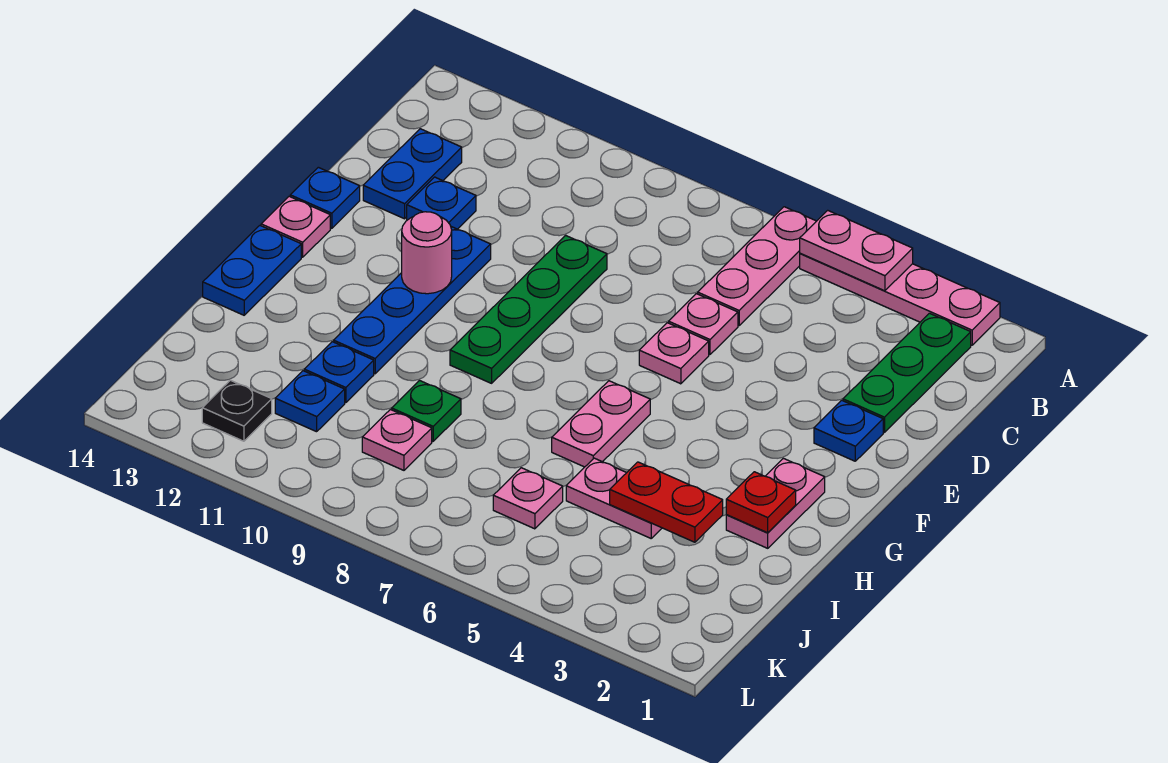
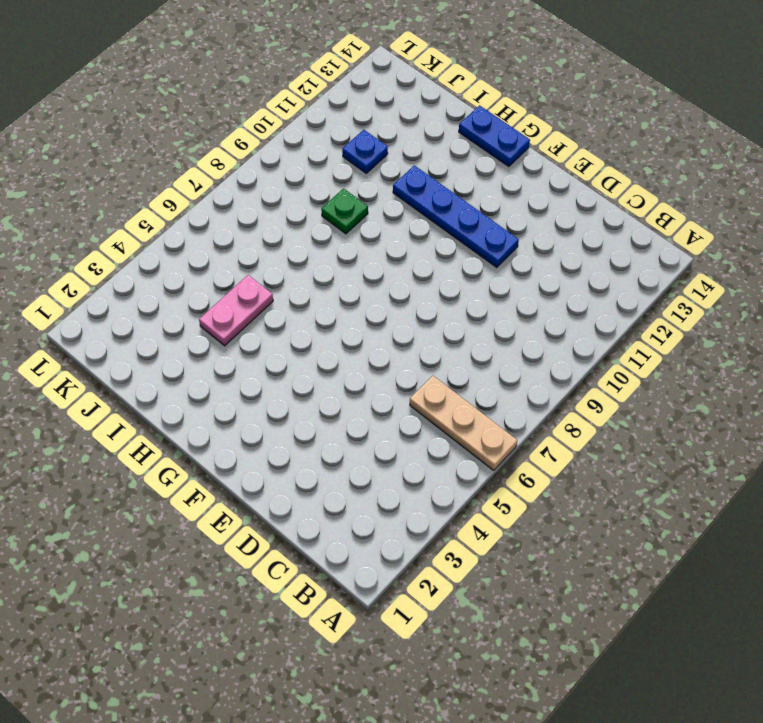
tan 1x3 plate [410,376,517,470] -> pink 1x3 plate [698,207,816,326]
none -> pink 1x4 plate [800,253,1000,345]
none -> green 1x3 plate [843,313,971,432]
none -> blue 1x2 plate [363,129,462,219]

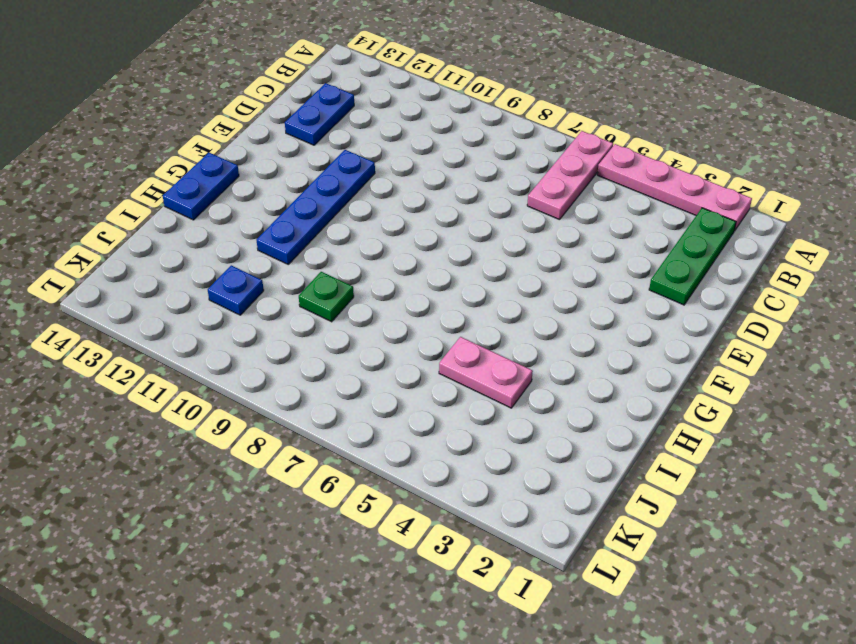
none -> pink 1x1 plate [669,294,738,355]
none -> green 1x4 plate [450,235,607,383]
none -> blue 1x1 plate [407,177,476,229]

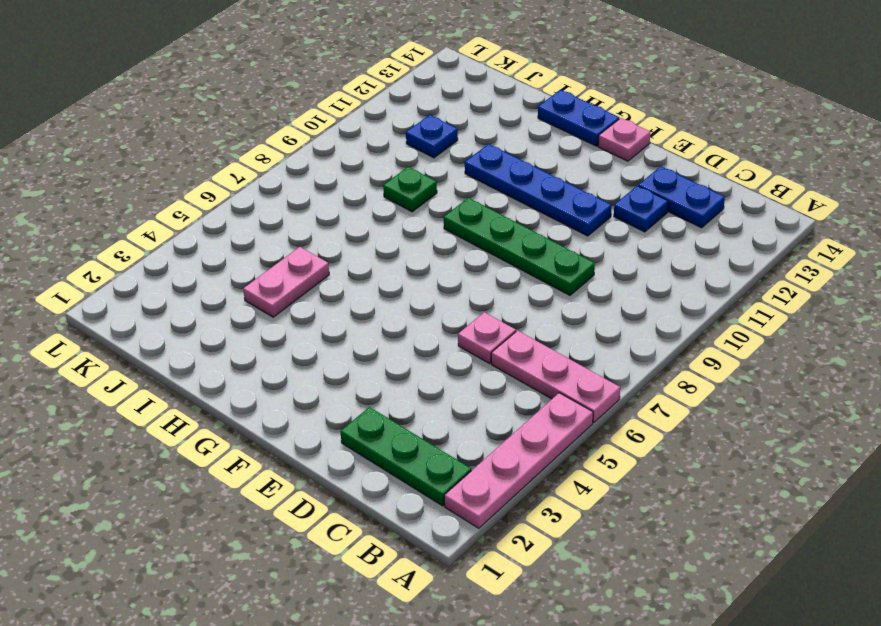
none -> blue 1x1 plate [814,400,883,461]
none -> pink 1x1 plate [639,323,709,384]
none -> blue 1x1 plate [290,167,360,228]

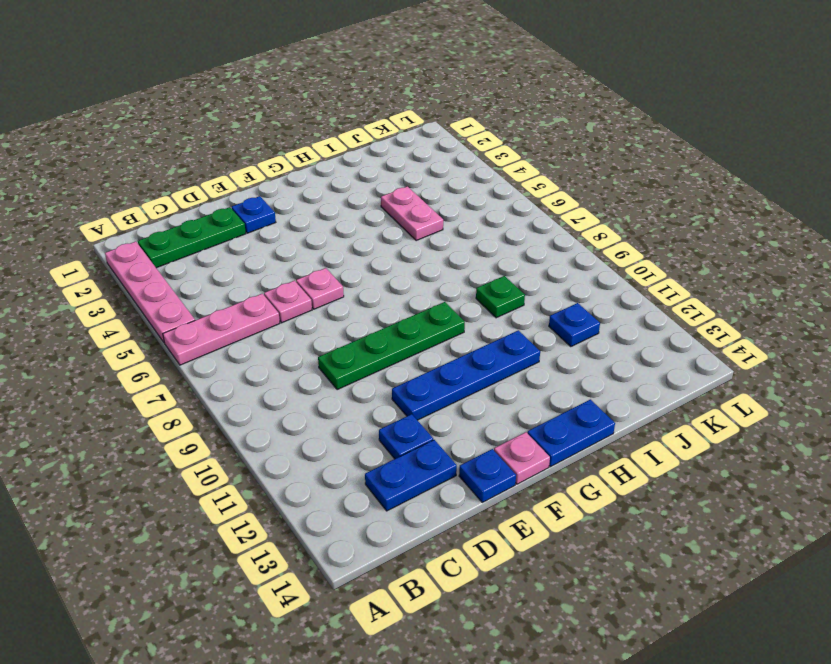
none -> pink 1x2 plate [726,458,825,548]
none -> pink 1x2 plate [552,381,650,467]
none -> blue 1x1 plate [304,342,374,403]

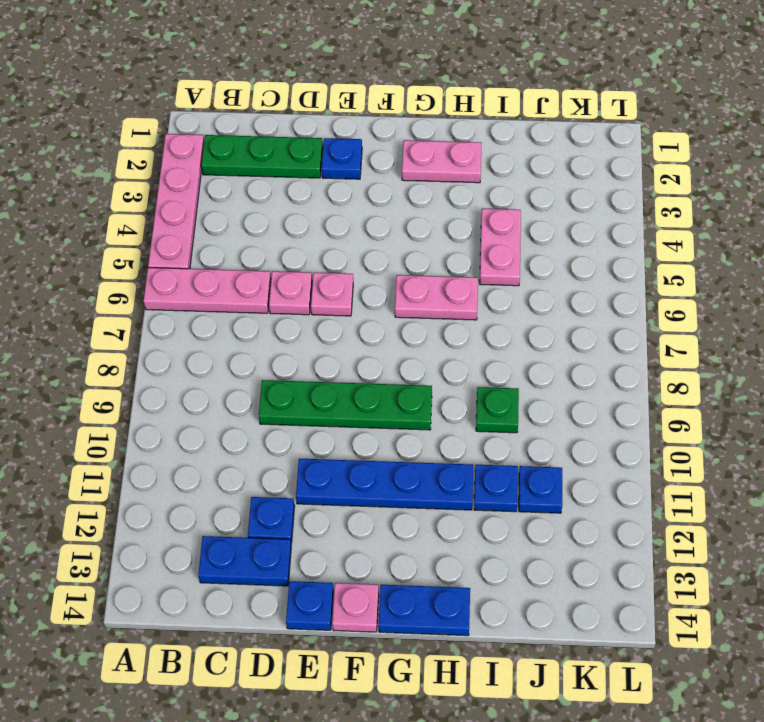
none -> pink 1x1 plate [493,468,563,529]
none -> pink 1x1 plate [362,410,432,470]
none -> black 1x1 plate [202,380,272,441]

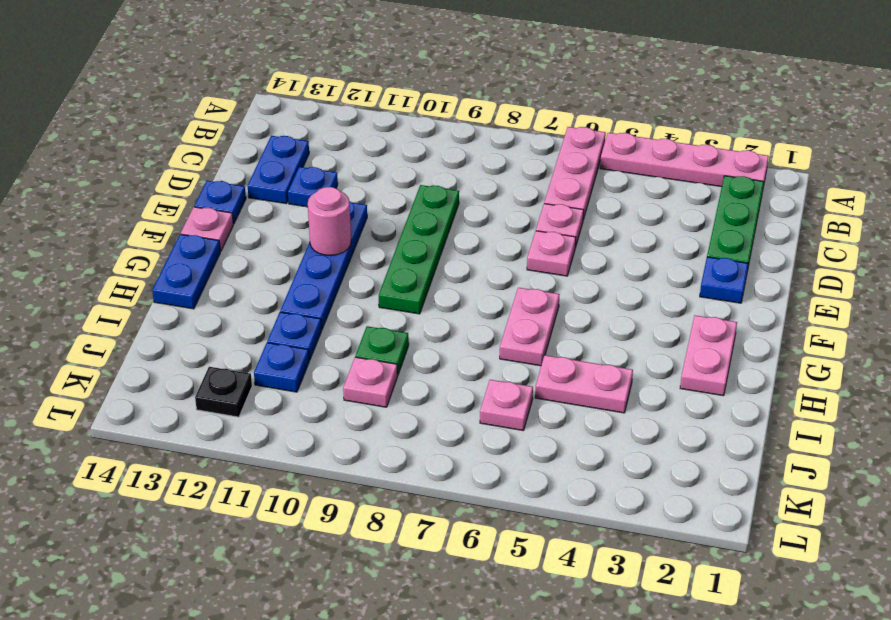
none -> pink 1x2 plate [800,210,913,291]
none -> red 1x1 plate [726,472,796,533]
none -> red 1x2 plate [610,462,723,542]

